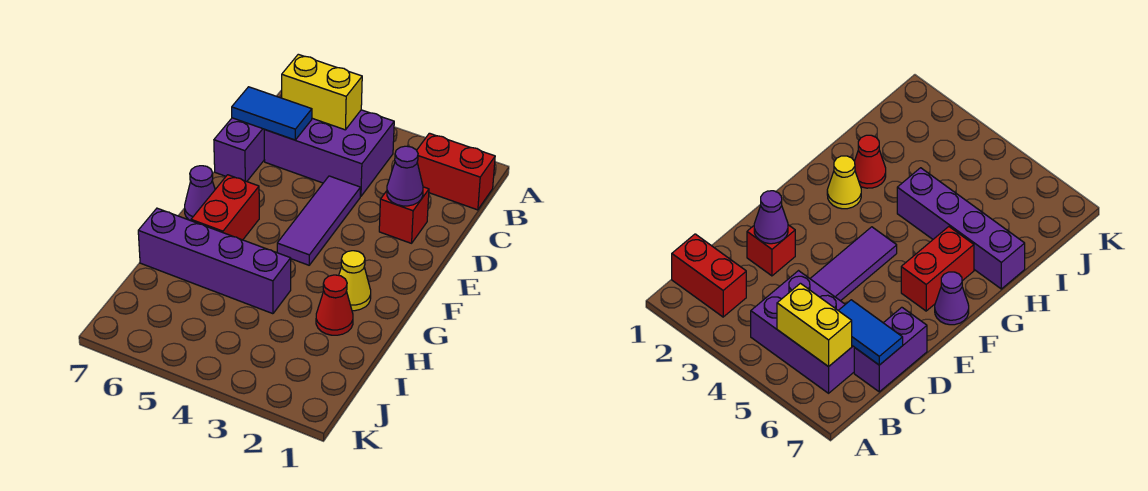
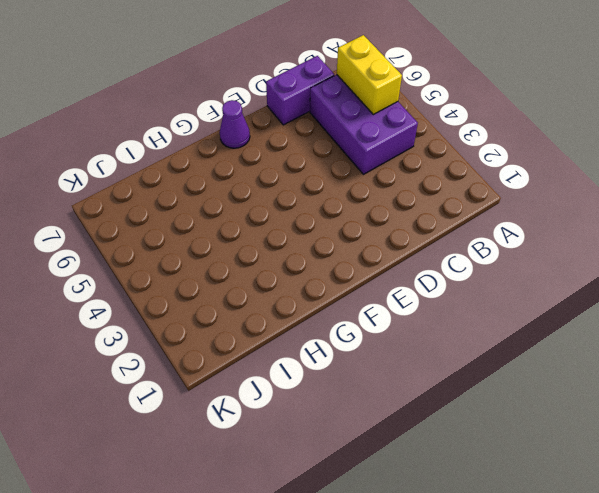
none -> red 1x2 brick [417,133,495,210]
none -> red 1x1 brick [379,187,429,243]
none -> purple 1x3 tile [277,176,360,265]

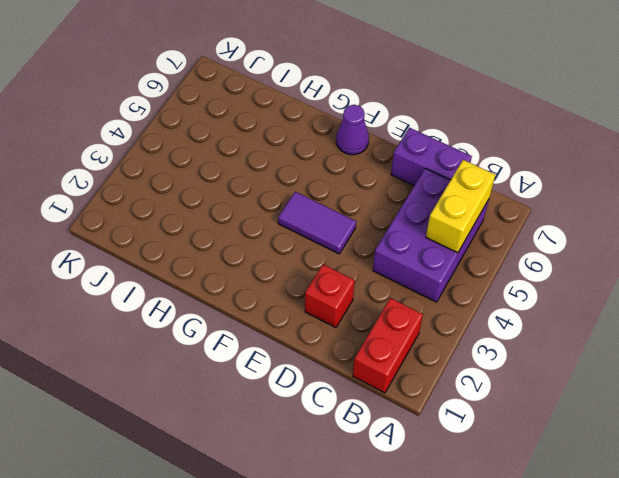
purple 1x2 tile [278,192,356,254] -> purple 1x3 tile [277,176,360,265]
none -> red 1x2 brick [191,175,259,240]
none -> yellow 1x1 cone [339,251,371,311]
none -> red 1x1 cone [316,275,353,335]

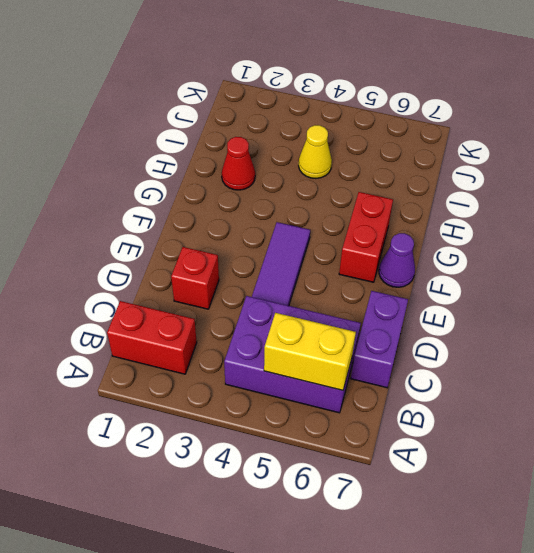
yellow 1x1 cone [299,125,332,178] -> yellow 1x1 cone moved to [339,251,371,311]
none -> purple 1x4 brick [138,208,291,314]
none -> blue 1x2 tile [232,87,312,140]
none -> purple 1x1 cone [387,146,423,206]

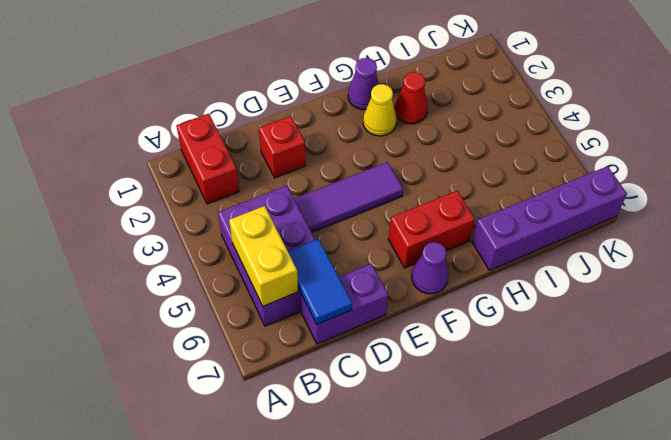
purple 1x1 cone [348,58,379,110] -> purple 1x1 cone moved to [387,146,423,206]
purple 1x4 brick [472,166,627,270] -> purple 1x4 brick turned to [138,208,291,314]

